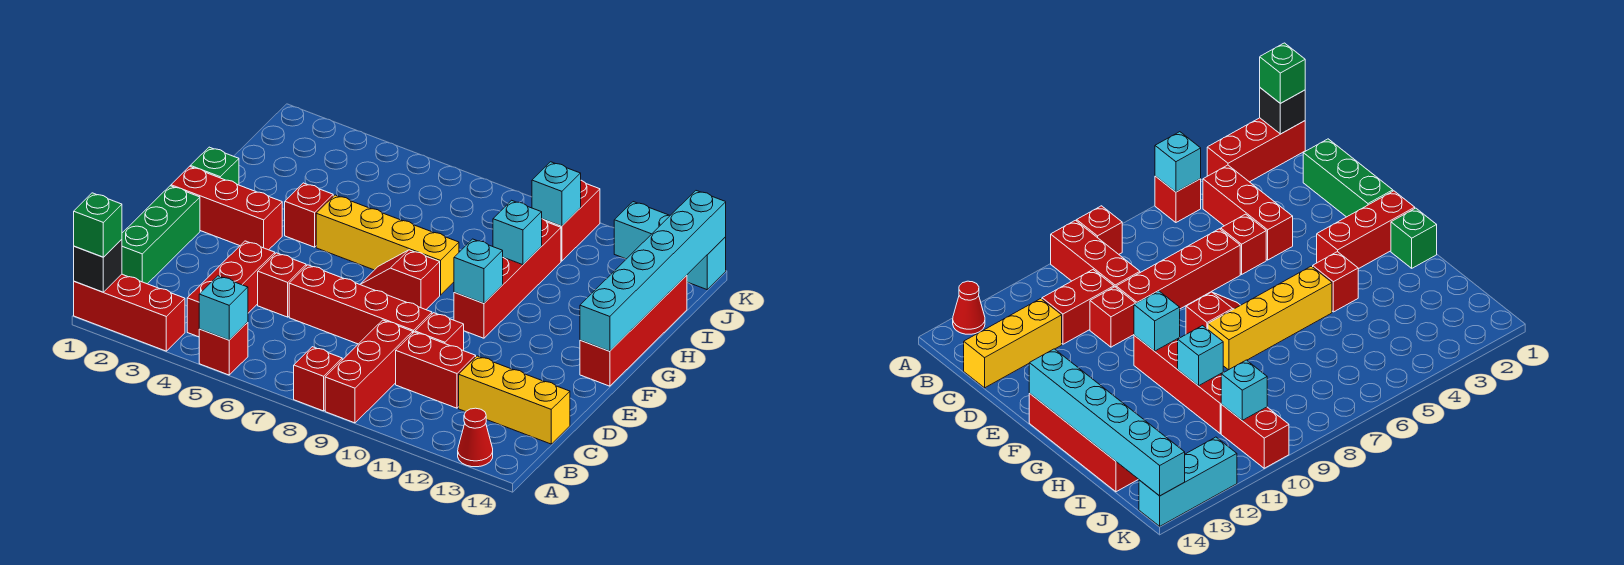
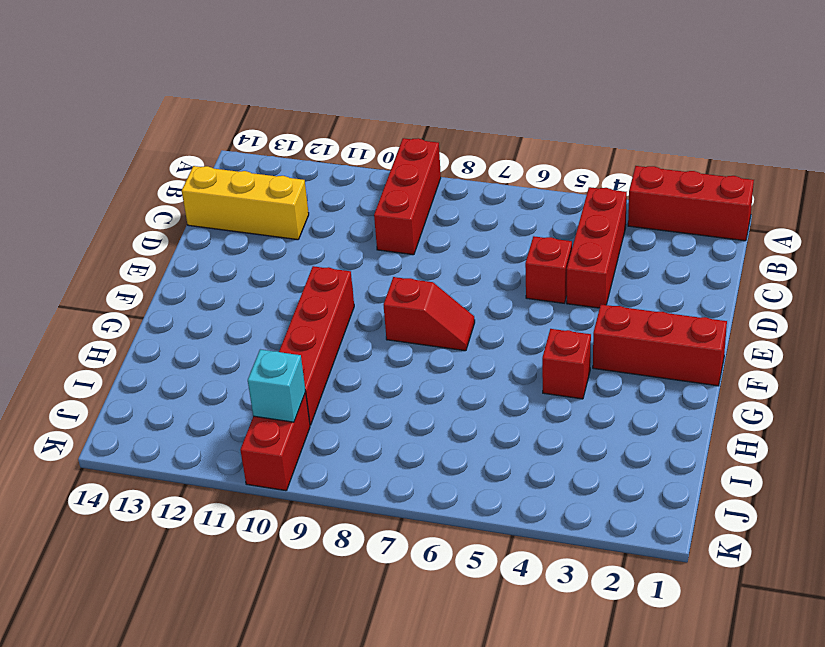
none -> red 1x1 brick [199,322,248,375]
none -> red 1x1 brick [294,347,342,411]
none -> red 1x1 cone [458,408,493,467]

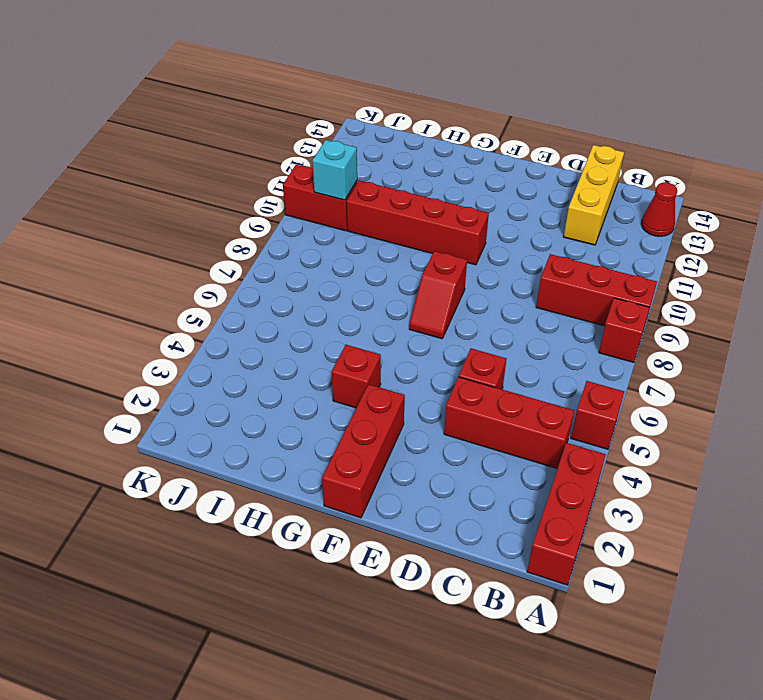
none -> green 1x3 brick [122,186,200,284]
none -> red 1x2 brick [396,332,476,408]
none -> red 1x4 brick [289,265,432,344]

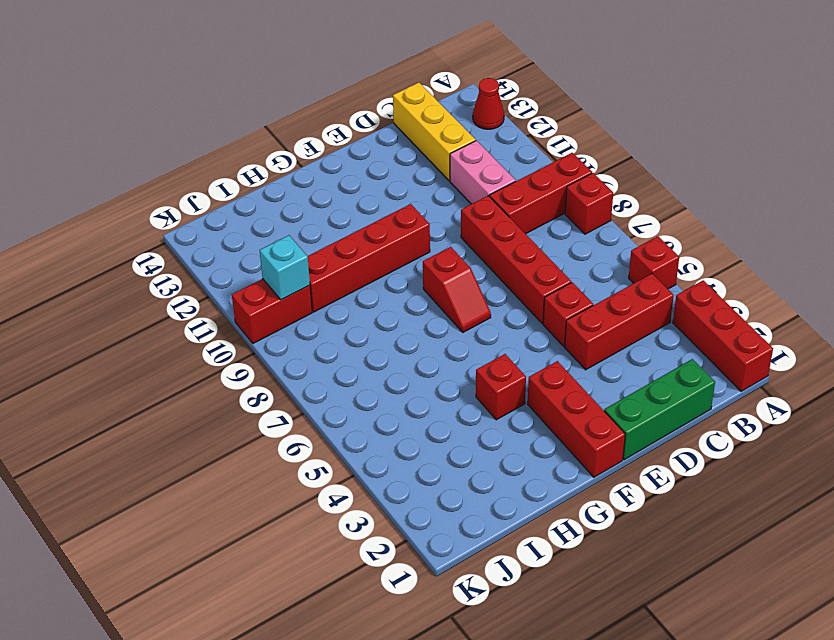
pink 1x2 brick [450,140,516,204] -> red 1x2 brick [396,332,476,408]
none -> red 1x1 brick [415,313,464,351]
none -> red 1x4 brick [580,275,687,386]
none -> green 1x1 brick [190,147,239,185]

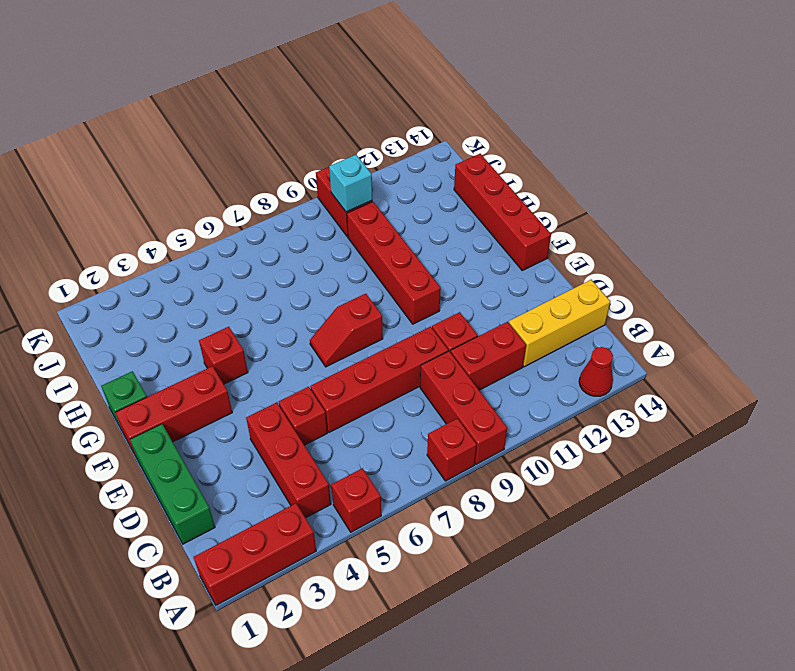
none -> yellow 1x4 brick [316,195,459,295]
none -> cyan 1x3 brick [614,202,726,290]
none -> black 1x1 brick [74,239,122,292]

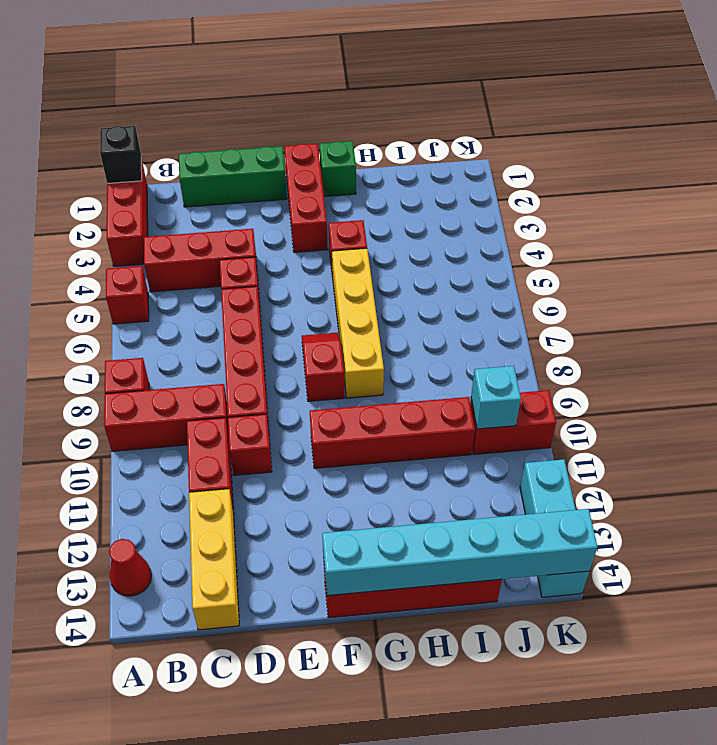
none -> cyan 1x1 brick [199,276,248,340]
none -> cyan 1x1 brick [454,239,503,303]
none -> cyan 1x1 brick [493,200,542,265]

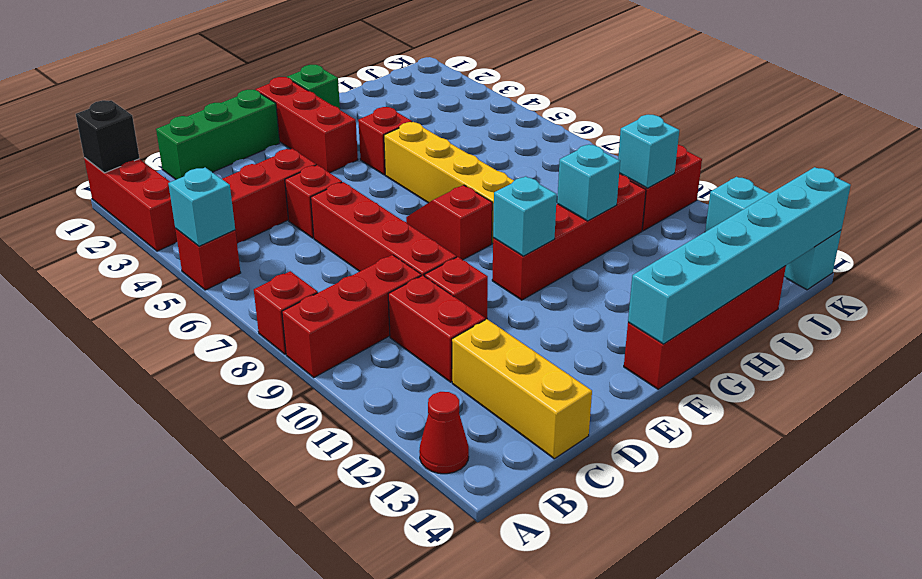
none -> green 1x1 brick [74,193,122,257]

